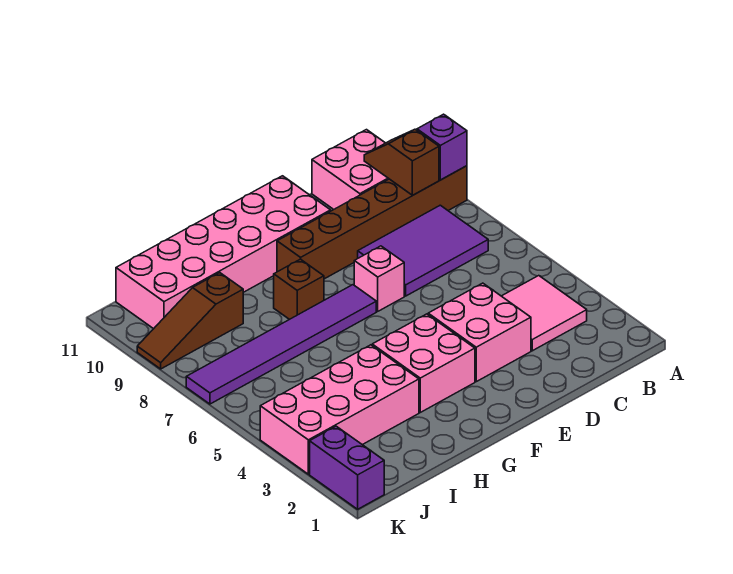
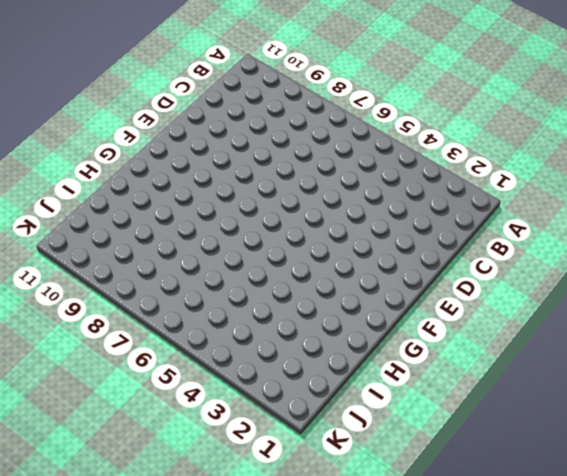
none -> brown 1x6 brick [277,166,467,279]
none -> pink 2x2 tile [502,276,587,351]
none -> purple 2x3 tile [358,205,488,296]

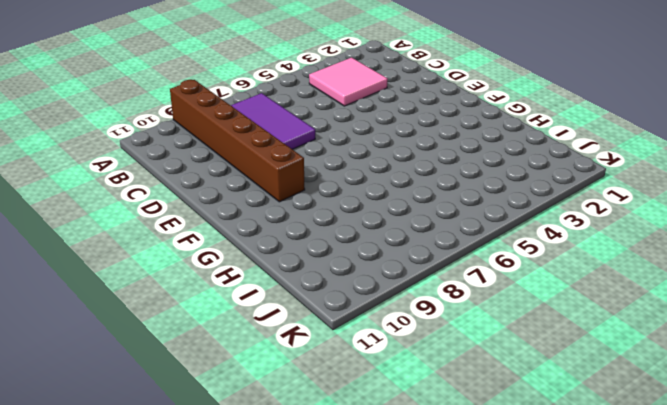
none -> pink 2x2 brick [312,130,389,210]
none -> pink 2x2 brick [428,283,531,382]
none -> pink 1x1 brick [354,246,404,311]

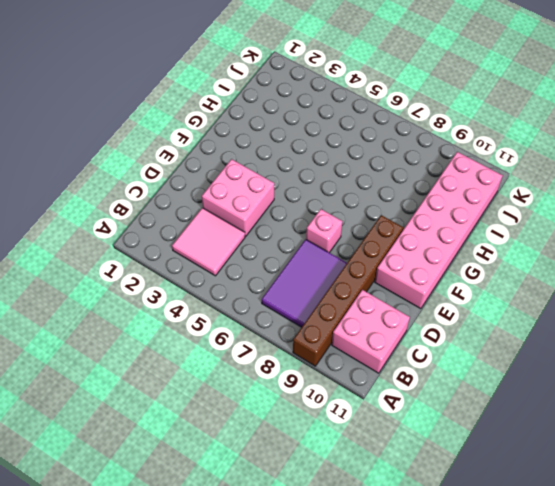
none -> pink 2x2 brick [372,314,475,412]
none -> purple 1x6 tile [186,285,376,404]
none -> brown 1x1 brick [274,259,324,320]

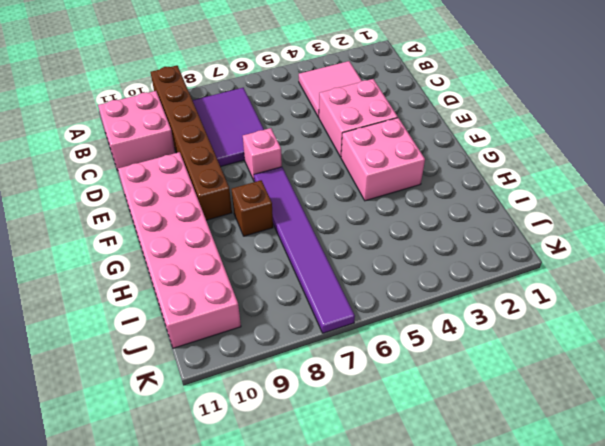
none -> pink 2x4 brick [260,345,419,474]
none -> brown 1x3 slope [137,273,243,369]
none -> purple 1x2 brick [310,426,384,509]

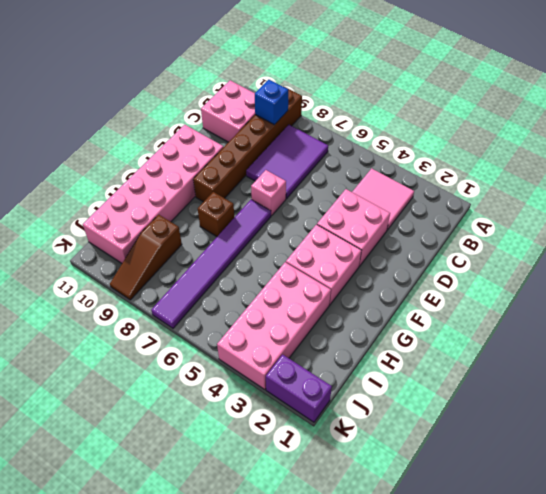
blue 1x1 brick [255,80,288,125] -> brown 1x2 slope [364,129,439,195]
none -> purple 1x1 brick [417,114,467,180]

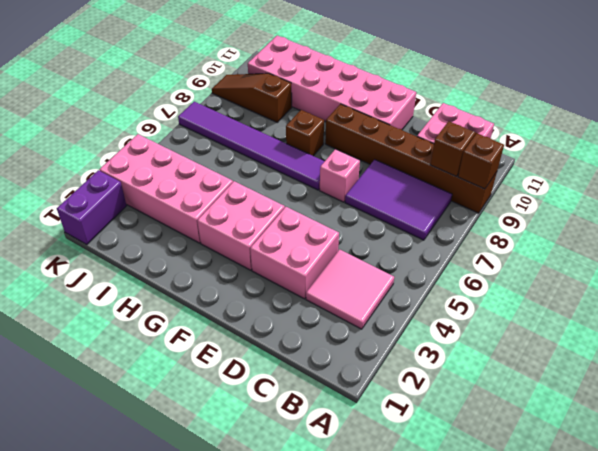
brown 1x1 brick [458,134,504,189] -> purple 1x1 brick [417,114,467,180]

